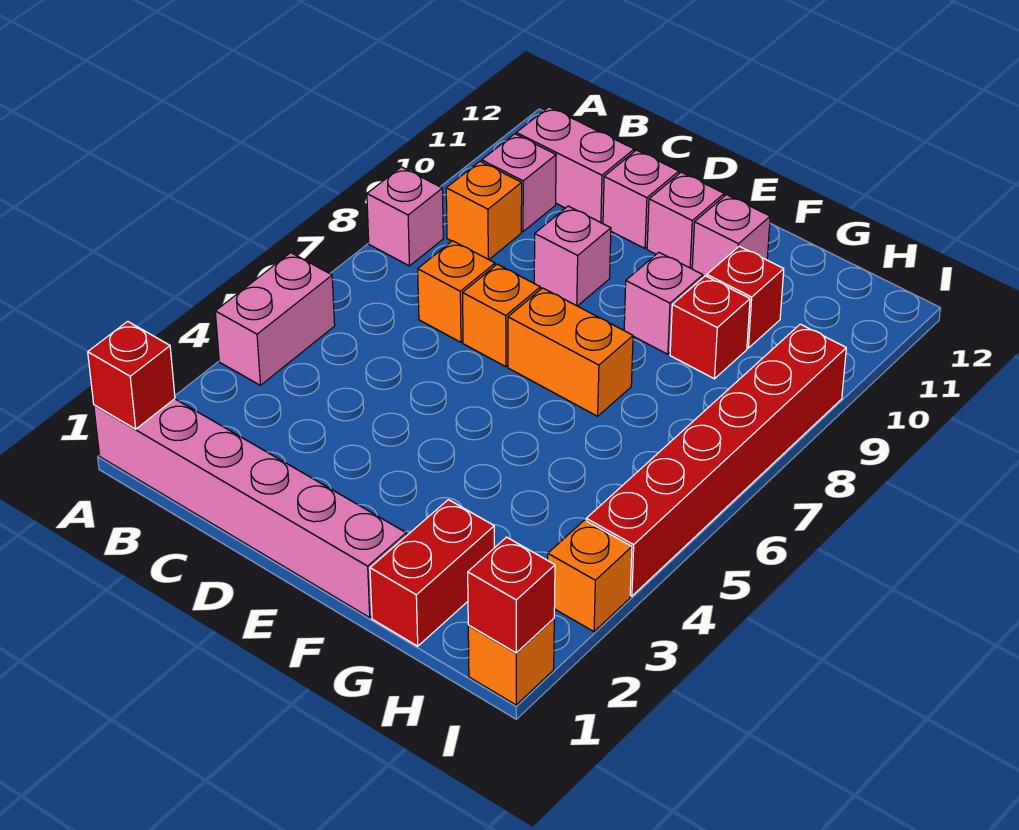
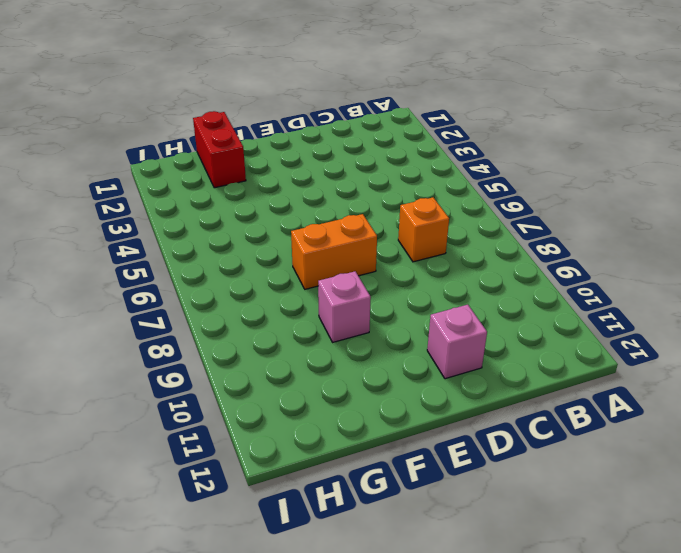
none -> pink 1x6 brick [94,399,406,617]
none -> pink 1x2 brick [215,253,335,385]
none -> pink 1x1 brick [367,167,443,266]

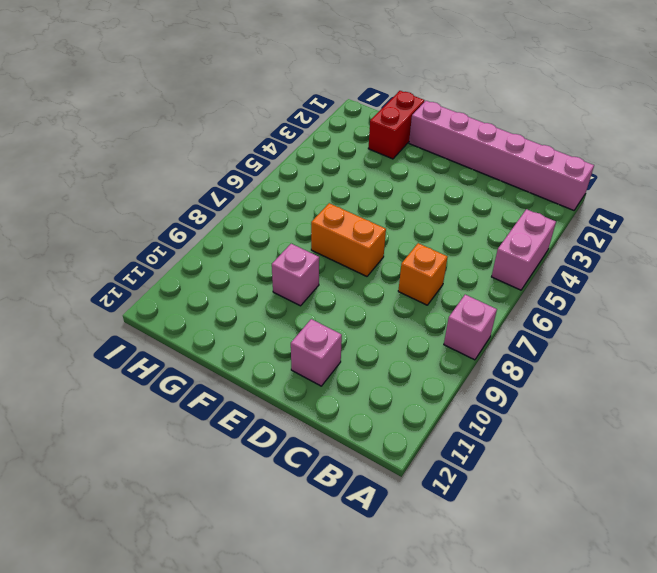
none -> orange 1x1 brick [446,161,522,260]
none -> pink 1x1 brick [482,134,556,232]
none -> pink 1x2 brick [516,107,634,224]

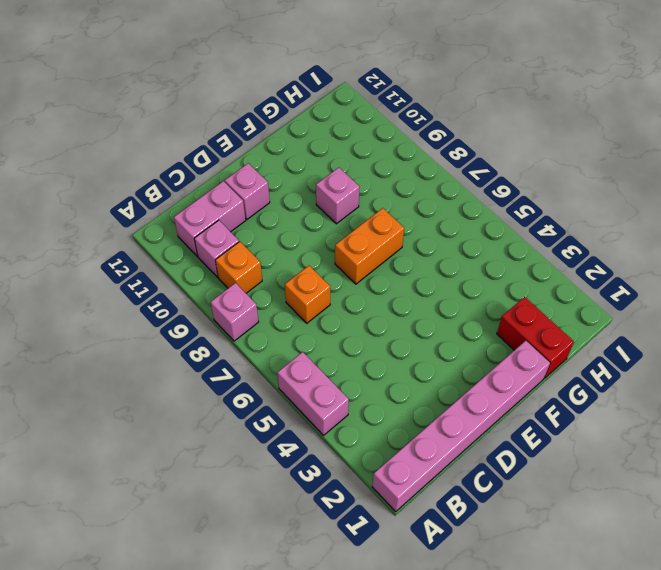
none -> orange 1x1 brick [463,264,540,367]
none -> pink 1x1 brick [534,206,611,306]
none -> pink 1x1 brick [647,172,724,269]

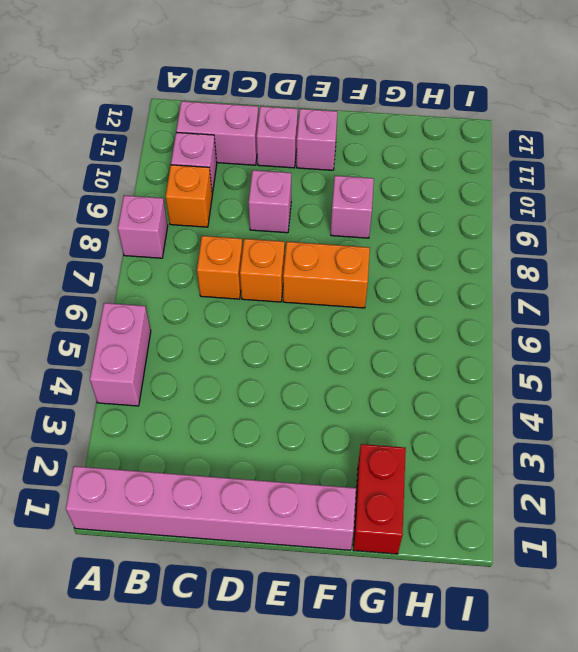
none -> pink 1x1 brick [692,195,770,277]
none -> red 1x1 brick [670,276,750,379]
none -> red 1x1 brick [707,246,784,348]

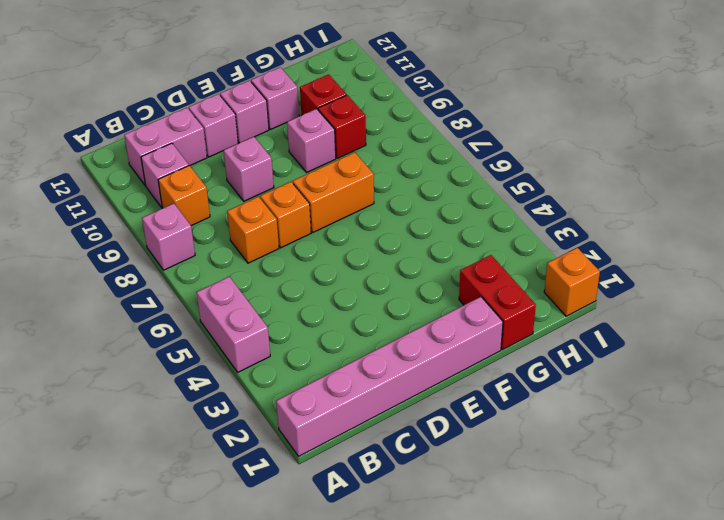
none -> orange 1x1 brick [548,520,632,632]
none -> red 1x6 brick [586,324,846,596]
none -> red 1x1 brick [88,321,175,429]

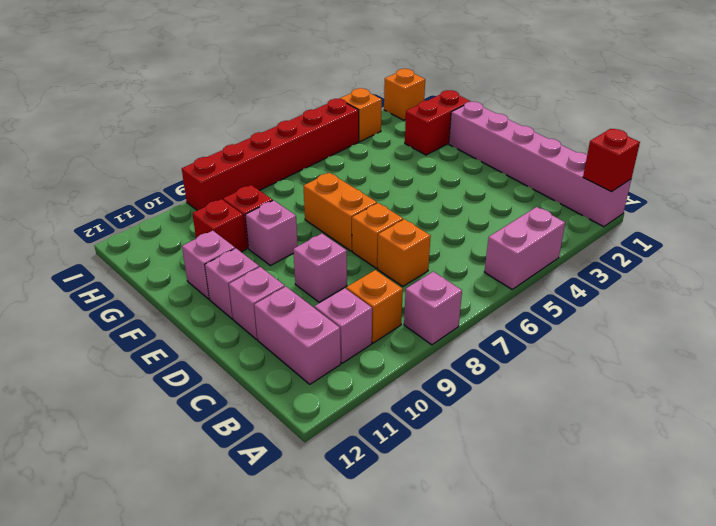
none -> red 1x1 brick [468,537,555,653]

